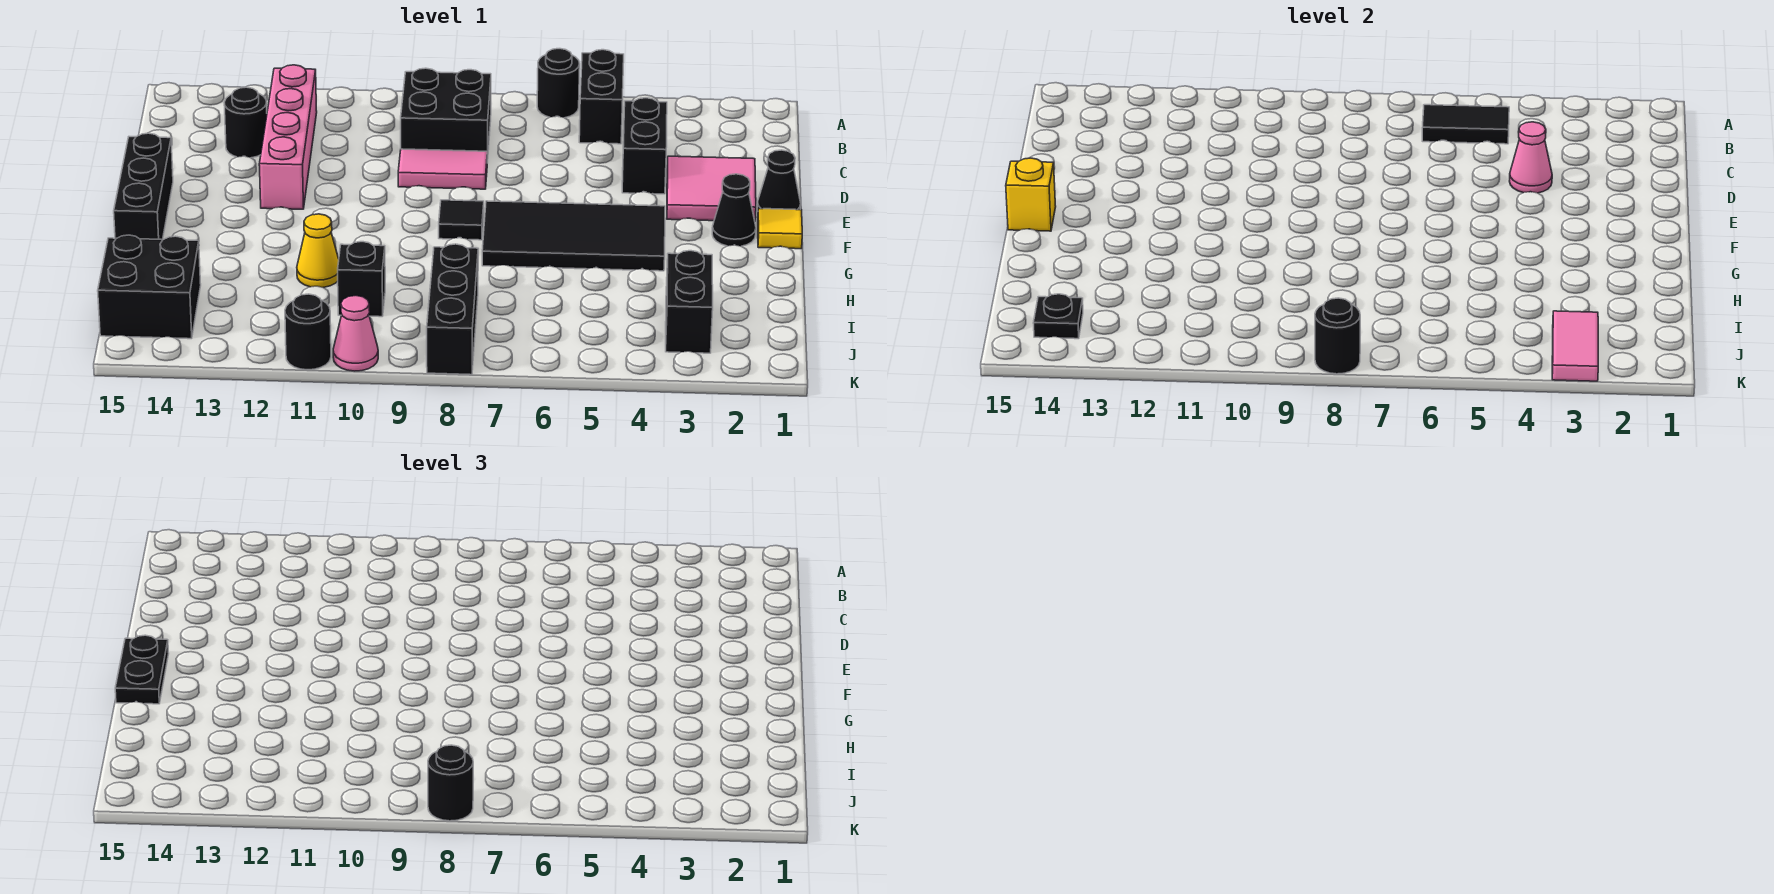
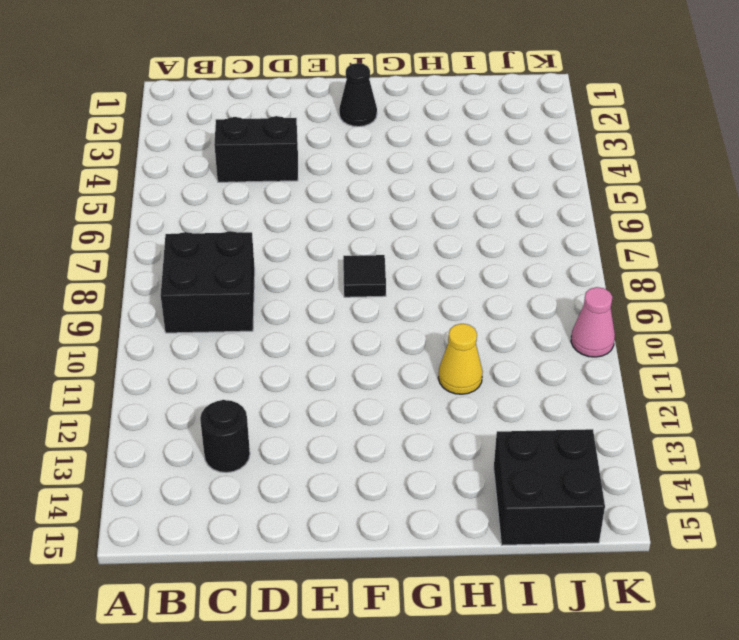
none -> black 1x2 brick [579,50,624,144]
none -> black 1x1 round brick [537,49,580,118]
none -> pink 1x4 brick [259,65,317,209]

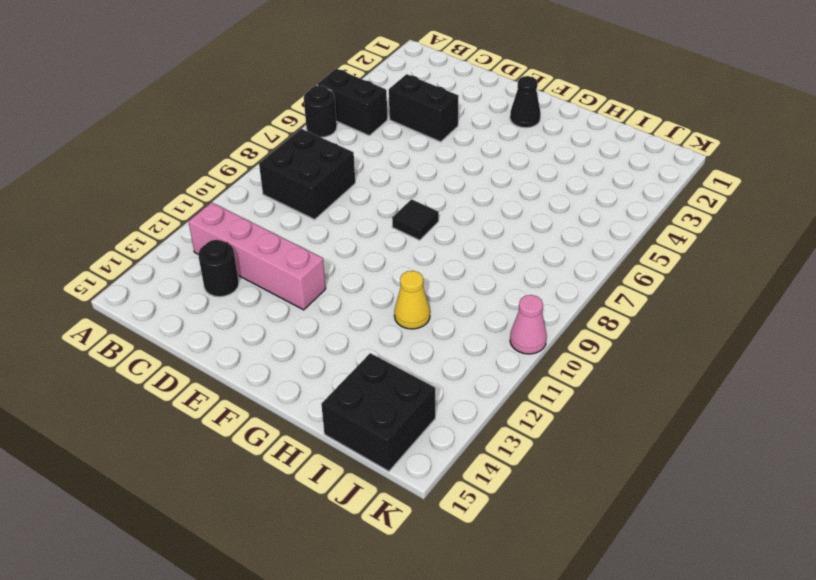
none -> pink 2x2 tile [667,156,756,221]
none -> pink 1x2 tile [398,149,487,189]
none -> black 1x1 cone [757,150,801,211]

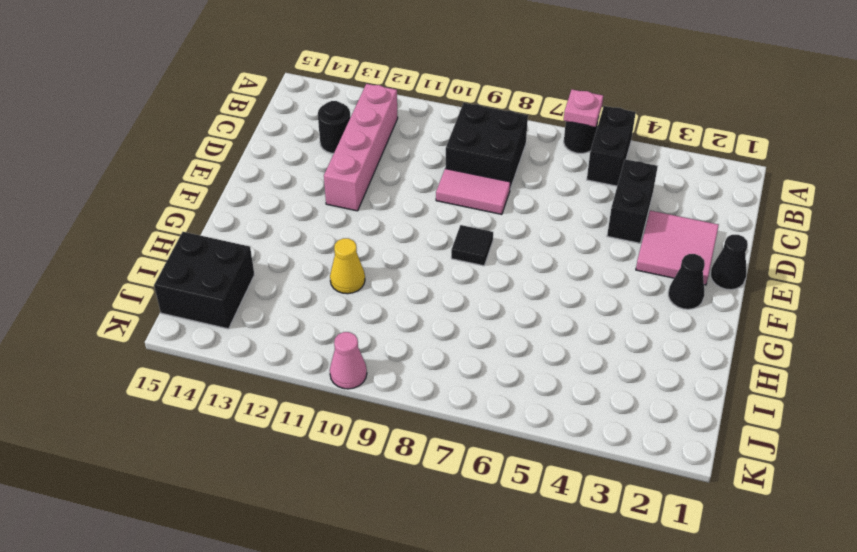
pink 1x1 plate [564,89,603,127] -> none
none -> black 1x3 brick [114,133,173,240]
none -> yellow 1x1 tile [758,209,802,249]
none -> black 2x4 tile [482,201,665,271]

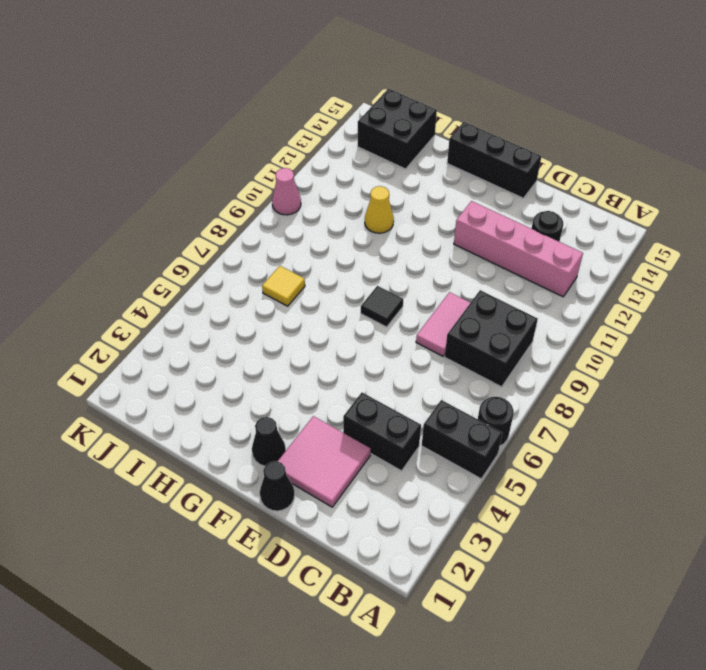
yellow 1x1 tile [262,266,305,306] -> yellow 1x1 tile moved to [758,209,802,249]
none -> black 2x4 tile [482,201,665,271]
none -> black 1x2 brick [666,251,713,353]
none -> black 1x3 brick [427,244,478,375]

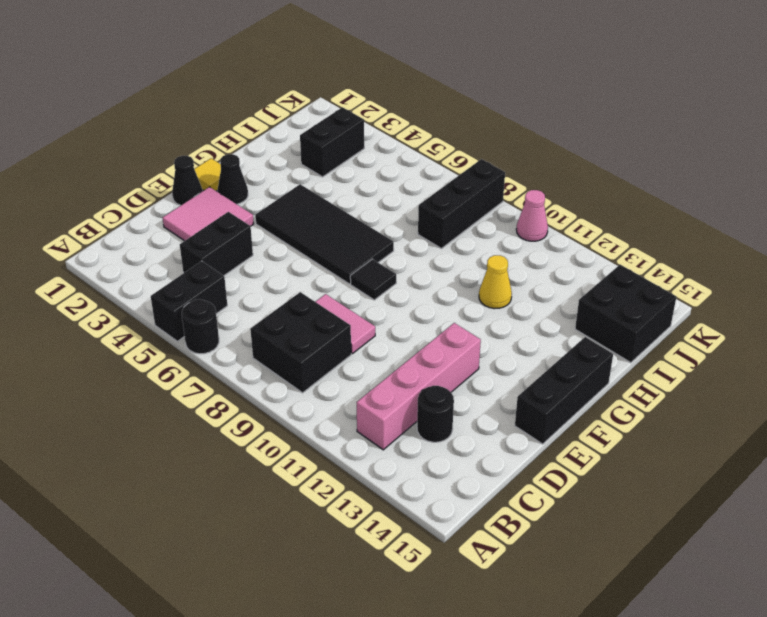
none -> black 1x1 brick [338,242,385,317]
none -> black 1x1 round brick [285,294,331,370]
none -> black 1x2 tile [1422,105,1509,144]

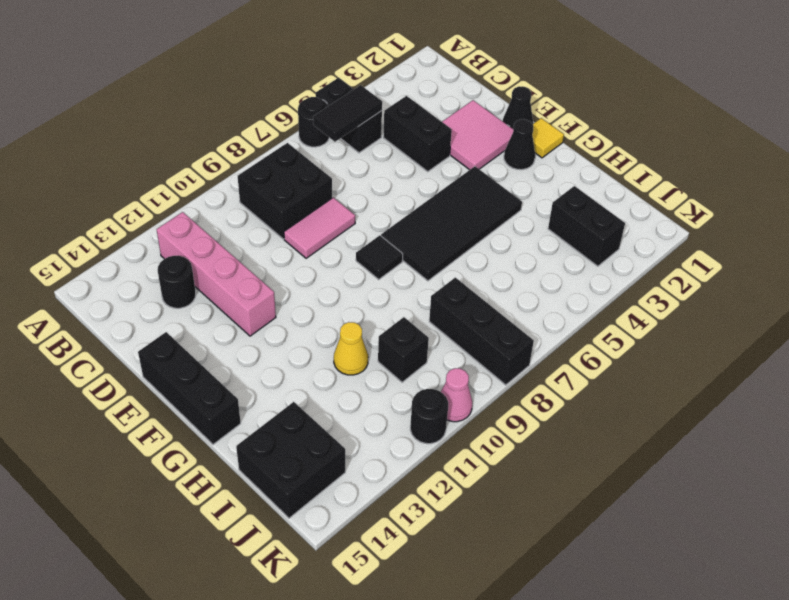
none -> pink 1x1 cone [1510,122,1552,193]
none -> yellow 1x1 brick [1006,158,1056,231]
none -> pink 1x2 tile [1552,311,1598,381]

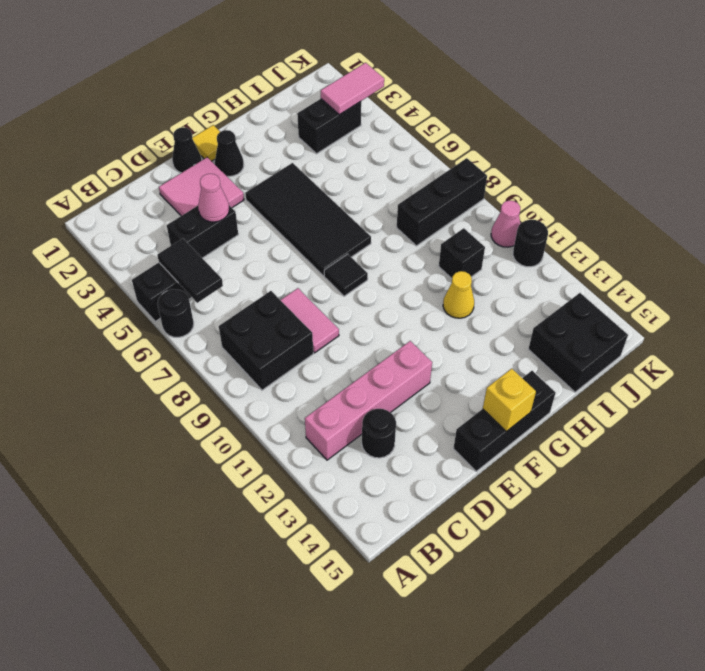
none -> black 1x1 plate [1033,294,1083,339]
none -> black 1x1 round brick [1315,298,1360,374]
none -> black 1x2 plate [115,635,169,704]

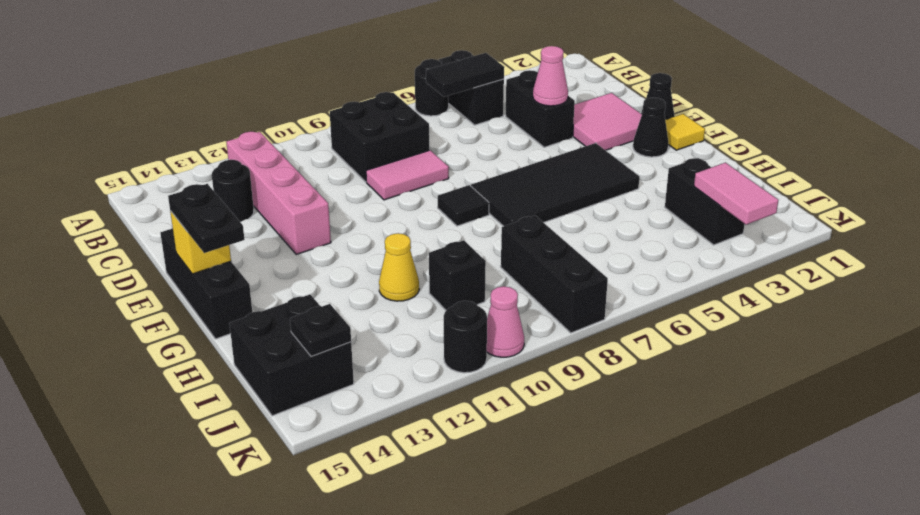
none -> black 1x1 round brick [1315,298,1360,374]
none -> black 1x1 round brick [428,745,473,821]

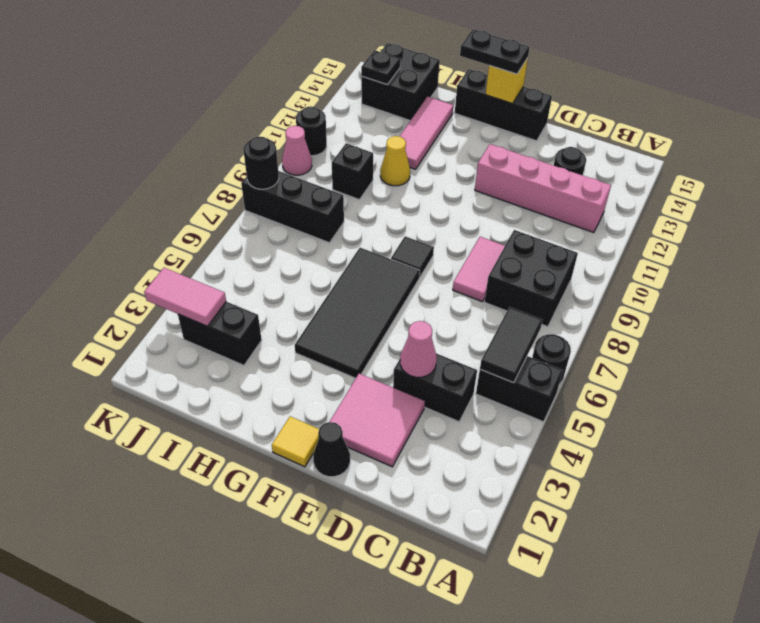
pink 1x3 tile [400,97,453,169] -> none
none -> black 1x1 cone [712,174,756,246]
none -> black 1x1 round brick [428,745,473,821]

